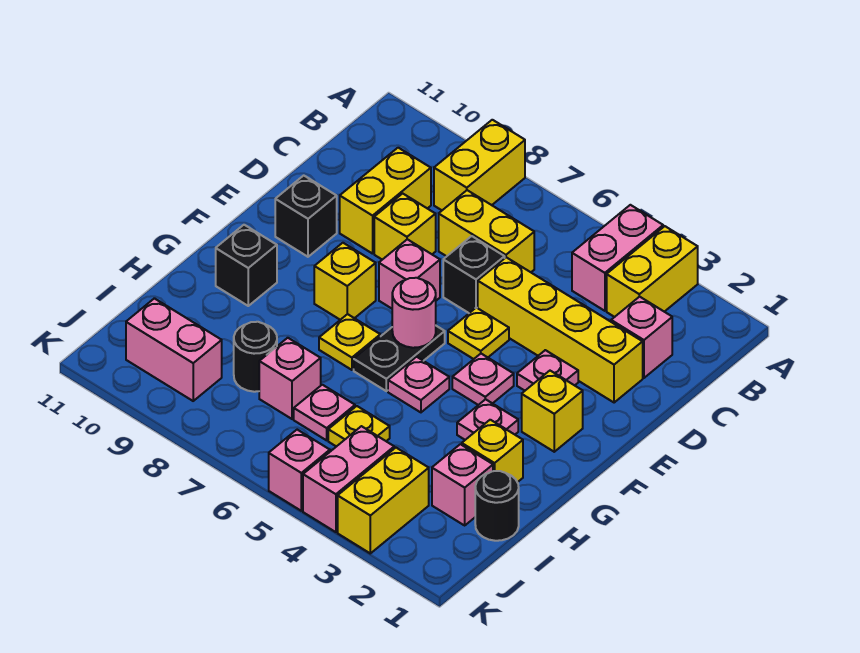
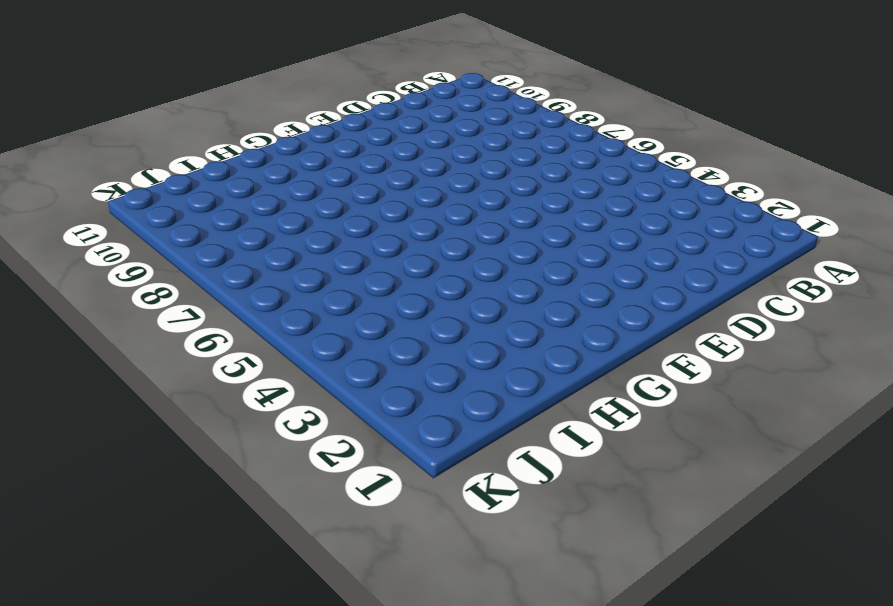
none -> yellow 1x2 brick [607,226,698,317]
none -> pink 1x2 brick [572,205,663,311]
none -> yellow 1x2 brick [434,120,525,210]
none -> pink 1x1 brick [611,297,672,378]

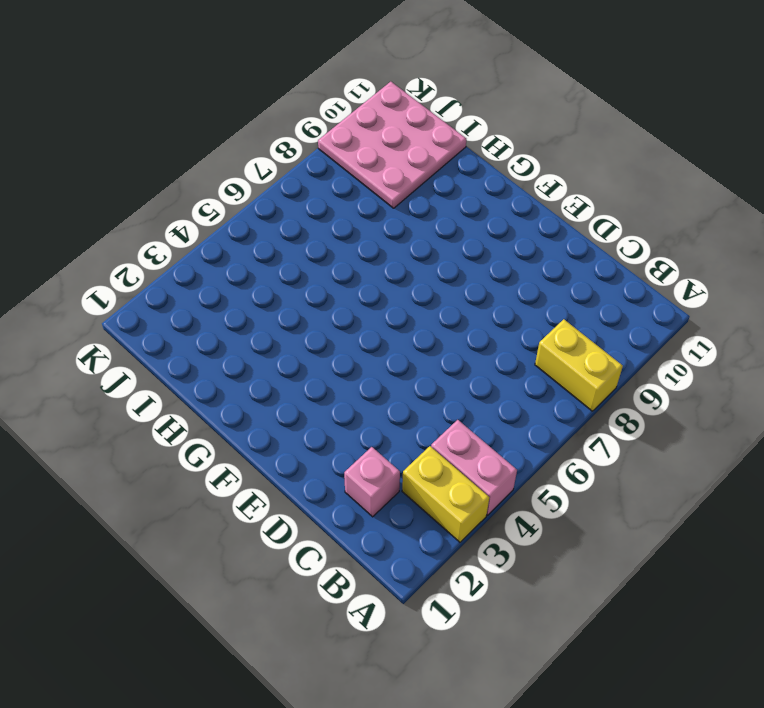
pink 3x3 plate [318,82,466,208] -> pink 1x2 brick [126,298,222,401]
none -> yellow 1x2 brick [439,190,534,272]
none -> yellow 1x2 brick [340,148,431,254]
none -> yellow 1x4 brick [478,257,643,403]
none -> black 1x1 brick [443,236,505,313]

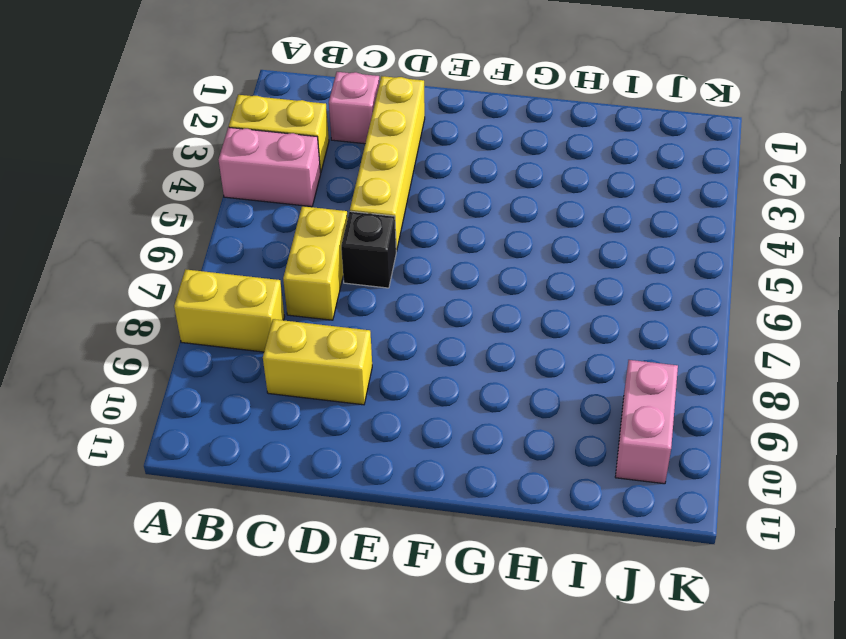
none -> yellow 1x1 brick [374,193,436,260]
none -> pink 1x1 plate [517,350,578,391]
none -> yellow 1x1 plate [448,308,509,359]
none -> pink 1x1 brick [379,239,440,308]

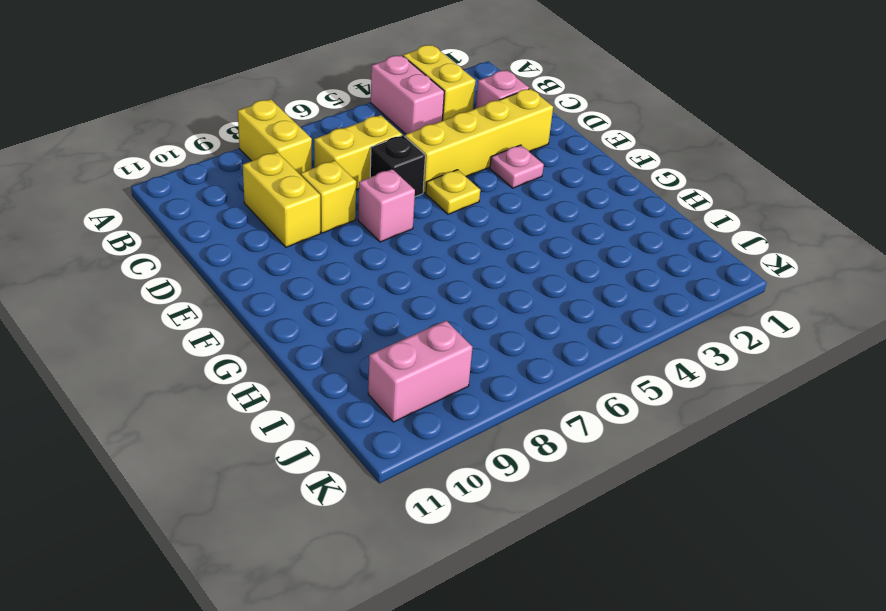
none -> black 1x1 brick [275,176,337,257]
none -> yellow 1x1 brick [522,371,583,452]
none -> pink 1x1 plate [452,354,514,405]
none -> black 1x2 plate [354,326,445,391]

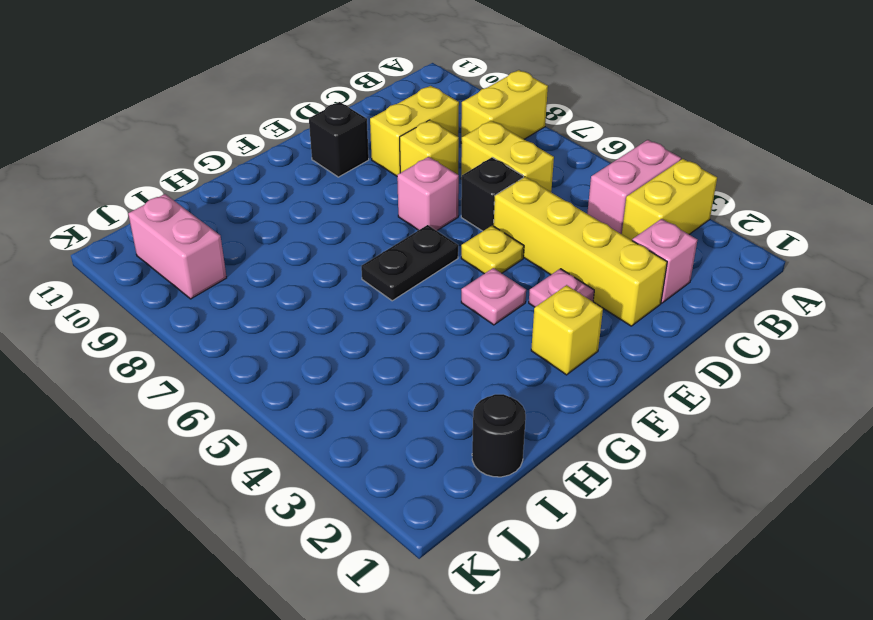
none -> yellow 1x1 brick [314,243,376,320]
none -> pink 1x1 plate [457,399,518,440]
none -> pink 1x1 plate [388,357,449,412]
none -> yellow 1x1 plate [319,314,380,370]

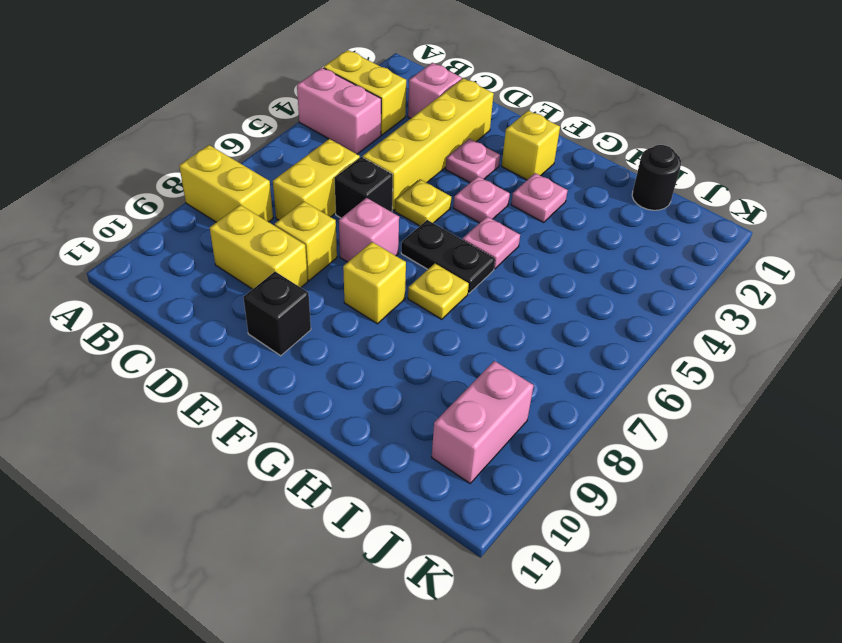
none -> black 1x1 brick [216,225,277,306]
none -> yellow 1x1 brick [462,420,523,482]
none -> pink 1x1 brick [432,444,493,525]
none -> yellow 1x1 plate [328,406,390,447]

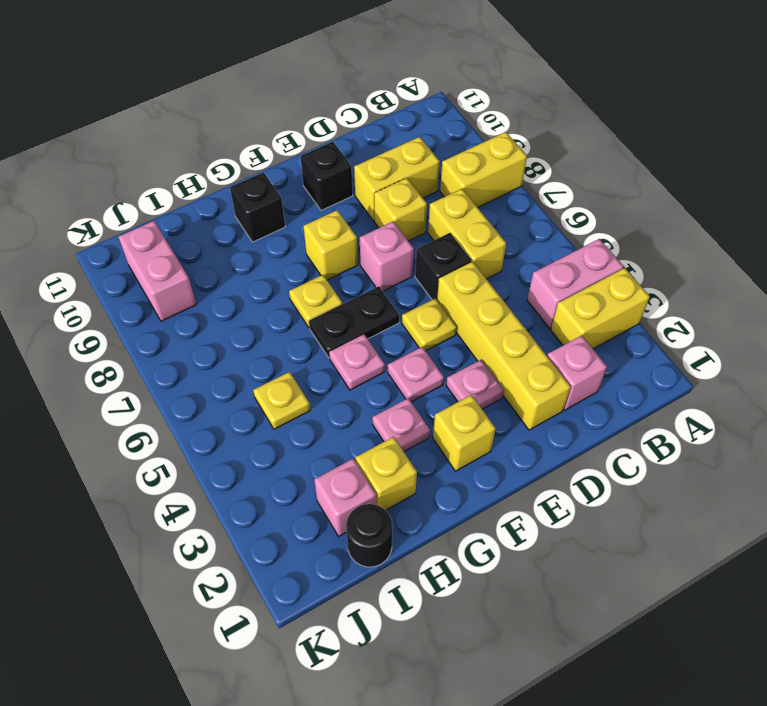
none -> pink 1x1 plate [294,385,355,440]
none -> pink 1x1 brick [259,338,321,419]
none -> black 1x1 round brick [234,322,277,392]
none -> yellow 1x2 brick [338,448,429,553]

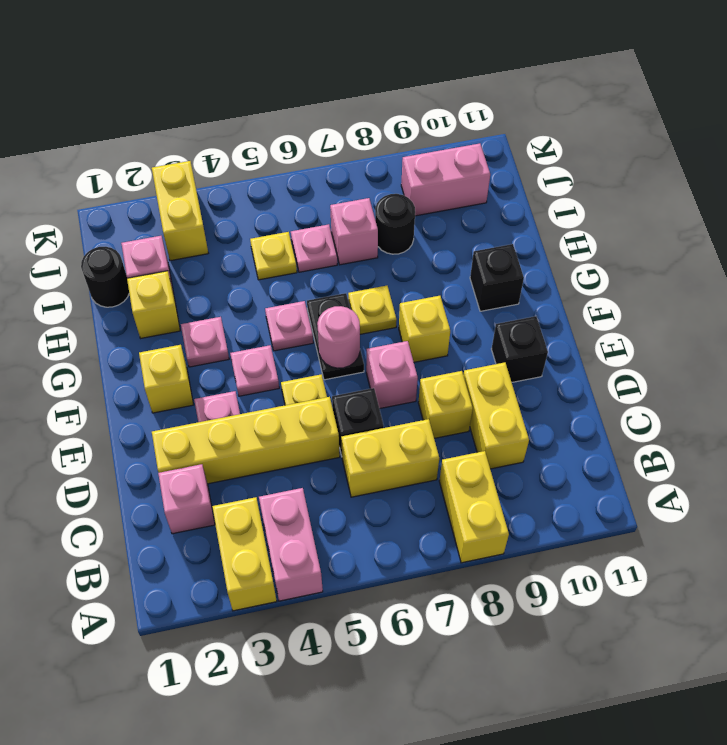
none -> pink 1x2 brick [303,426,394,532]
none -> pink 1x1 brick [269,430,330,511]

